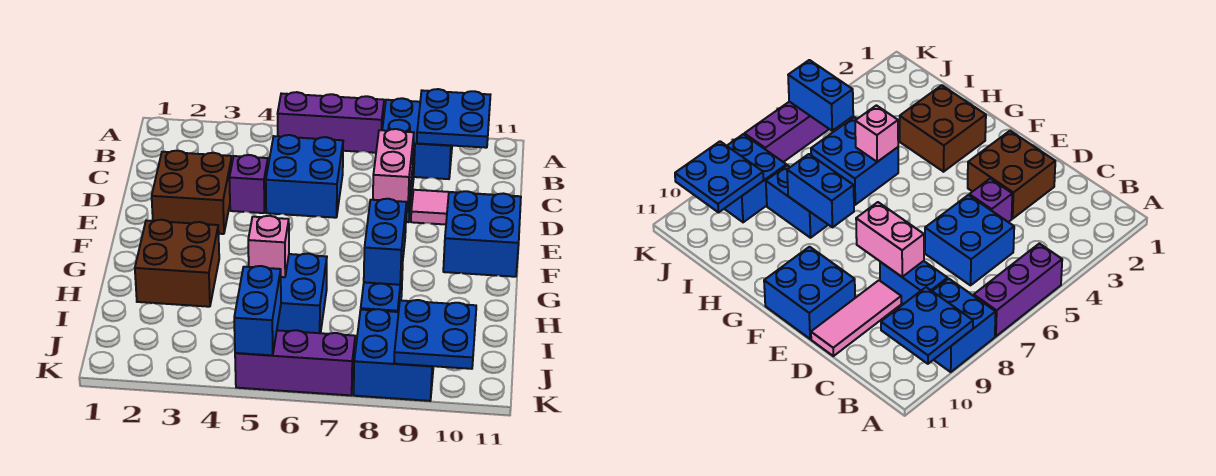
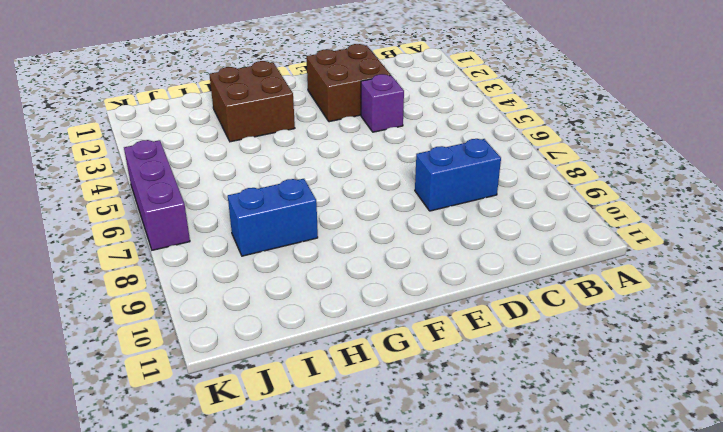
none -> purple 1x3 brick [278,92,384,153]
none -> blue 2x2 brick [382,98,452,179]
none -> blue 2x2 brick [266,135,343,218]

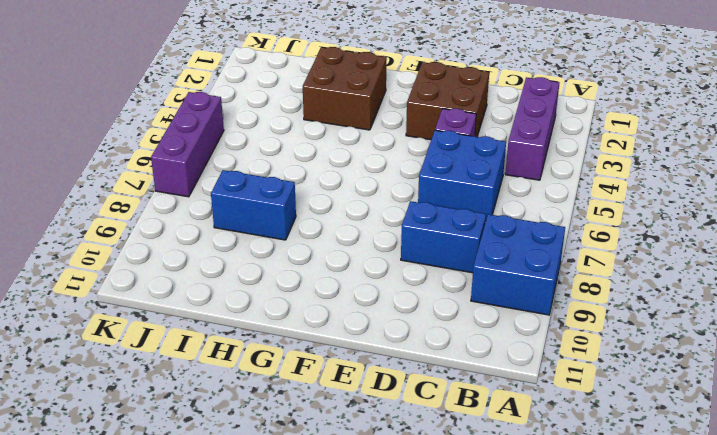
purple 1x3 brick [505,77,559,180] -> purple 1x3 brick moved to [278,92,384,153]
none -> pink 1x3 tile [411,190,491,225]
none -> blue 2x2 brick [443,191,521,277]
none -> blue 2x2 brick [277,254,327,333]

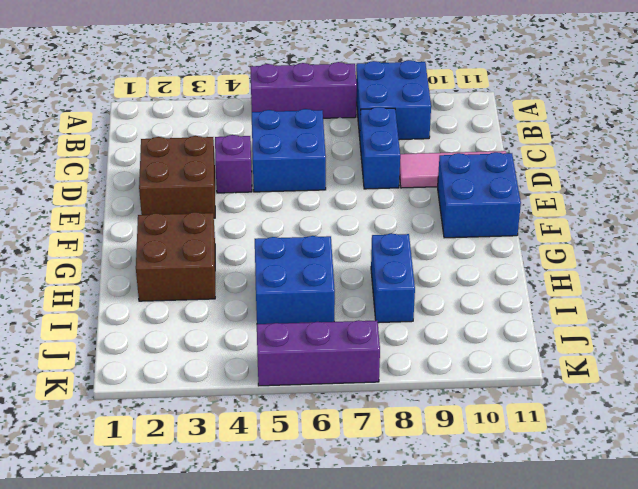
none -> blue 2x2 brick [354,309,434,401]
none -> blue 2x2 plate [417,89,490,148]
none -> pink 1x2 brick [373,129,414,212]

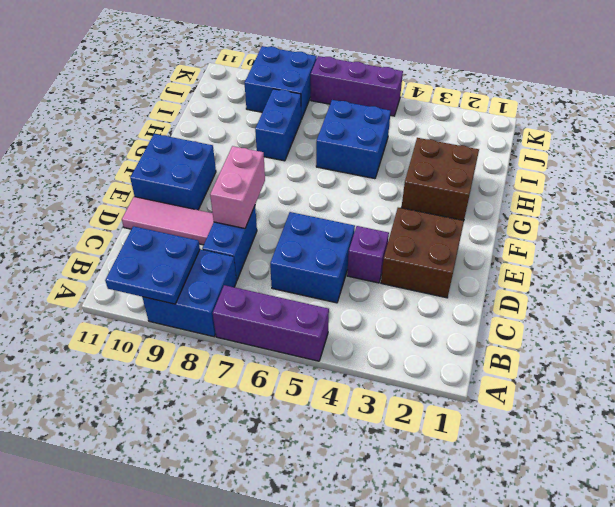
none -> blue 1x2 brick [364,199,407,285]
none -> pink 1x1 brick [248,216,289,277]
none -> blue 1x2 brick [234,266,281,355]

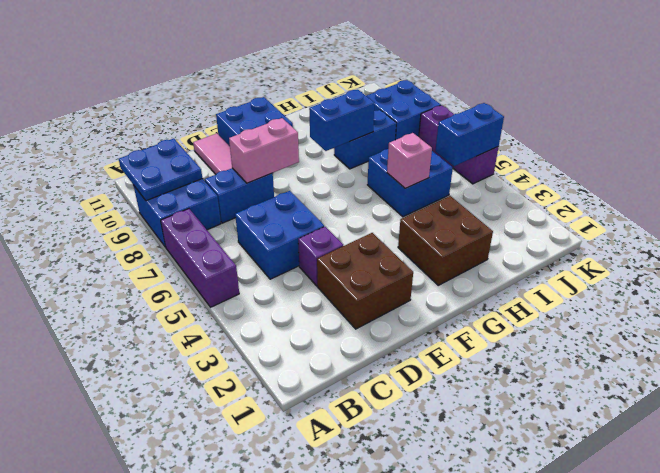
none -> blue 2x2 plate [394,300,476,369]

